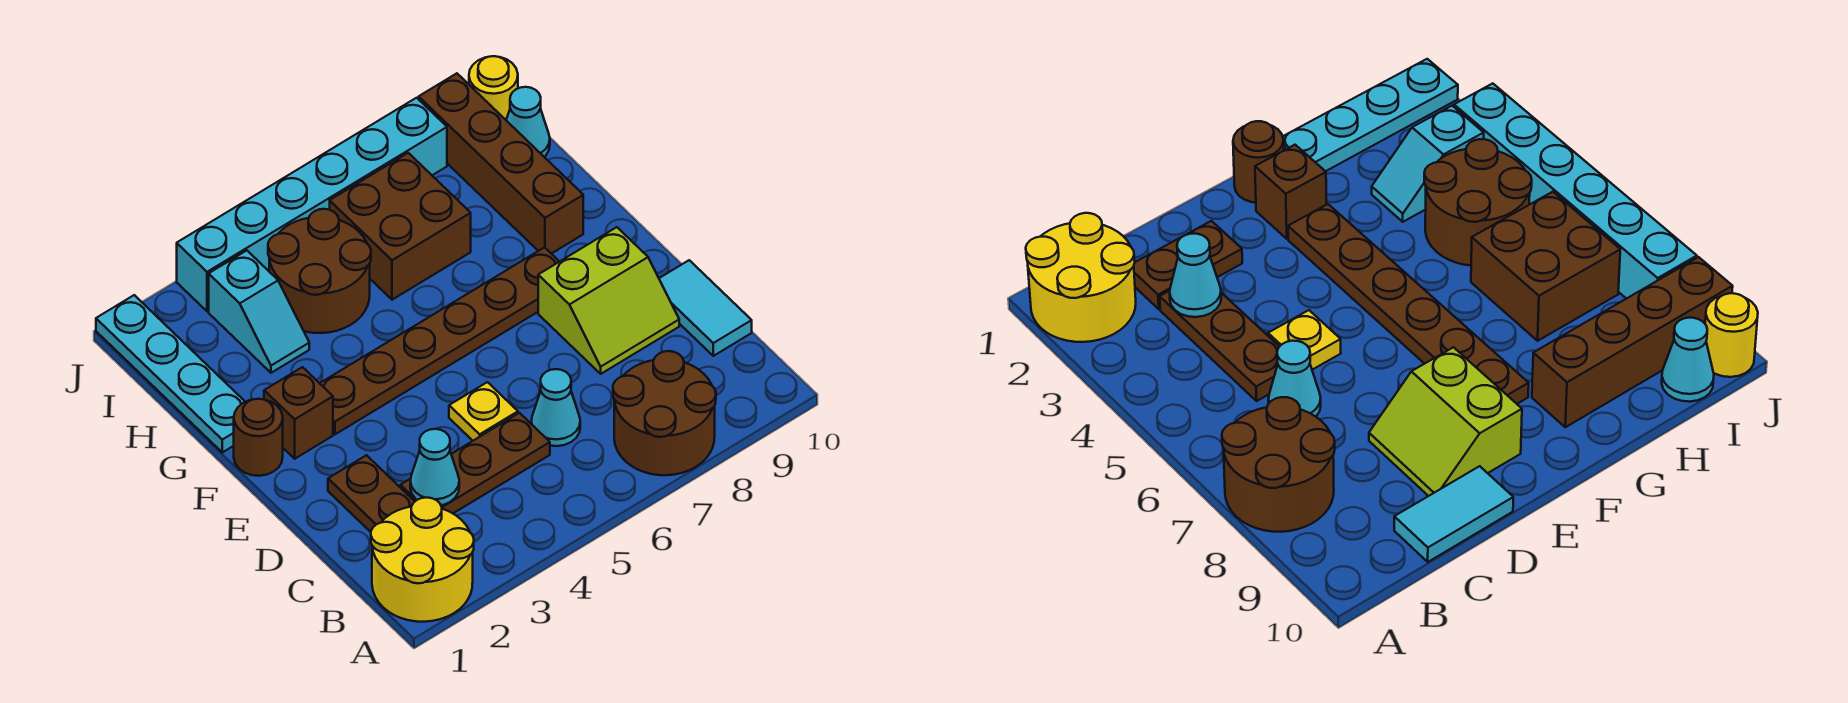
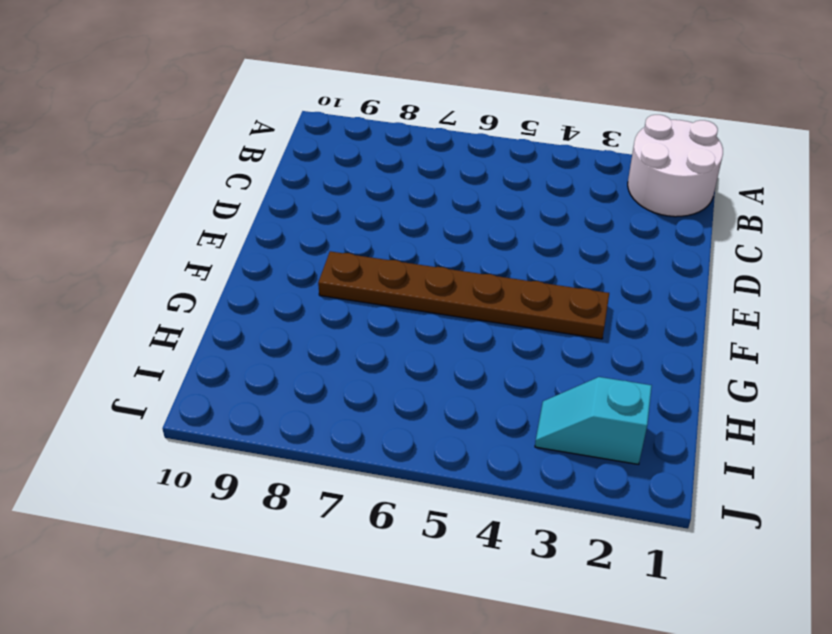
white 2x2 round brick [628,115,723,217] -> yellow 2x2 round brick [371,498,474,622]
cyan 1x2 slope [535,377,652,464] -> cyan 1x2 slope turned to [209,251,309,373]
none -> brown 2x2 round brick [613,351,716,475]
none -> brown 1x2 plate [328,455,415,532]
none -> brown 1x3 plate [400,413,550,513]

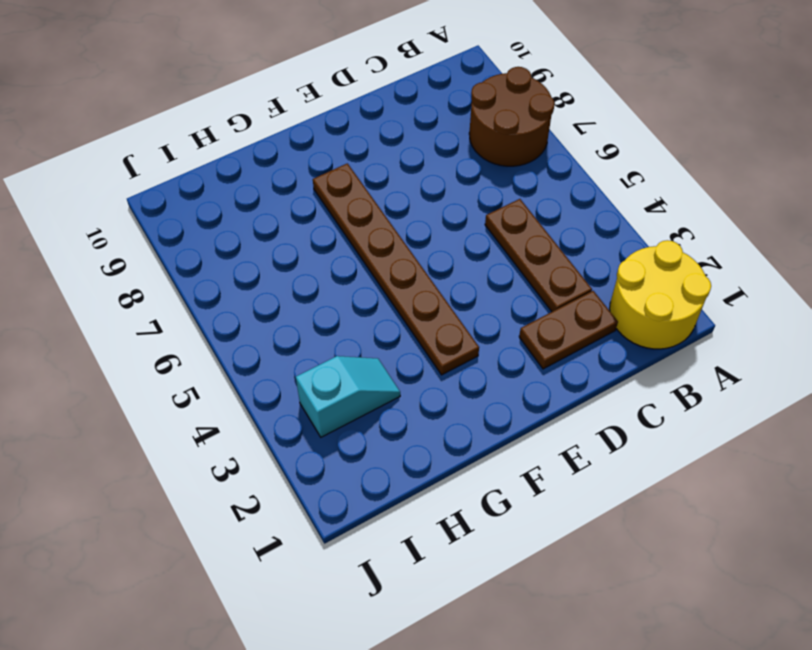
none -> cyan 1x1 cone [531,369,580,446]
none -> cyan 1x2 tile [659,260,752,356]
none -> yellow 1x1 plate [449,382,518,441]

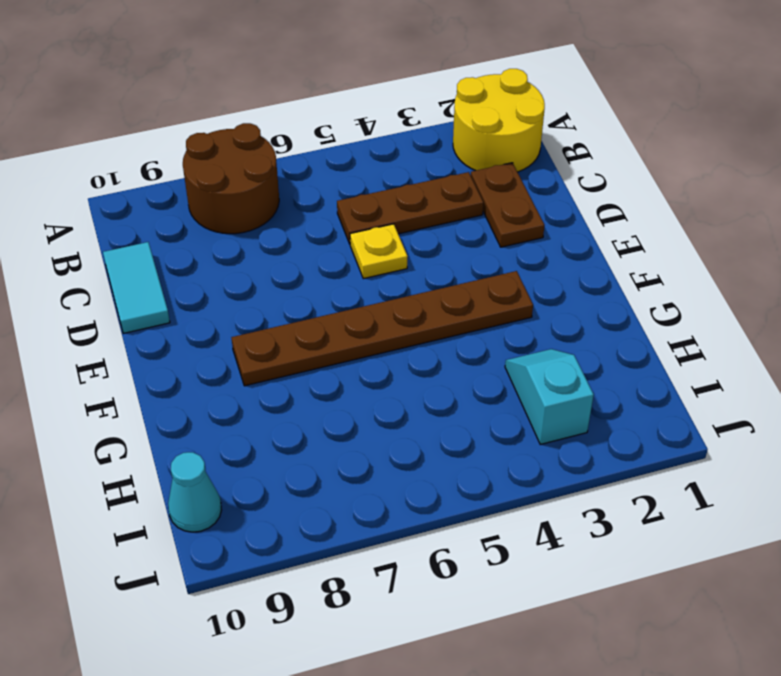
none -> cyan 1x1 cone [531,369,580,446]
none -> lime 2x2 slope [538,227,679,374]
none -> brown 1x1 round brick [234,399,283,476]

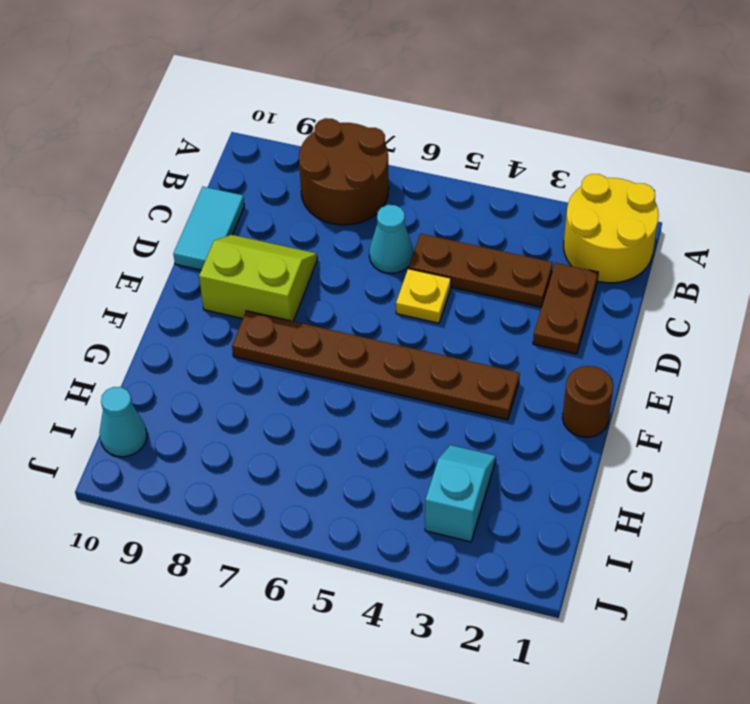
none -> brown 1x1 brick [264,367,333,459]
none -> cyan 1x4 plate [96,295,245,452]
none -> brown 1x4 brick [419,73,583,254]

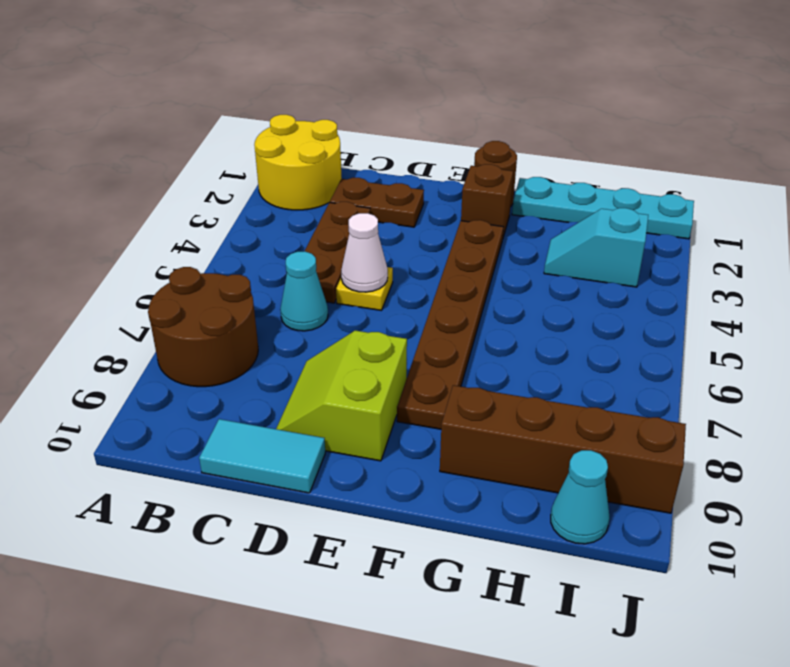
white 1x1 cone [341,213,388,292] -> none
none -> brown 2x2 round brick [268,209,371,333]
none -> brown 2x2 brick [330,153,471,300]
none -> cyan 1x6 brick [177,98,447,311]

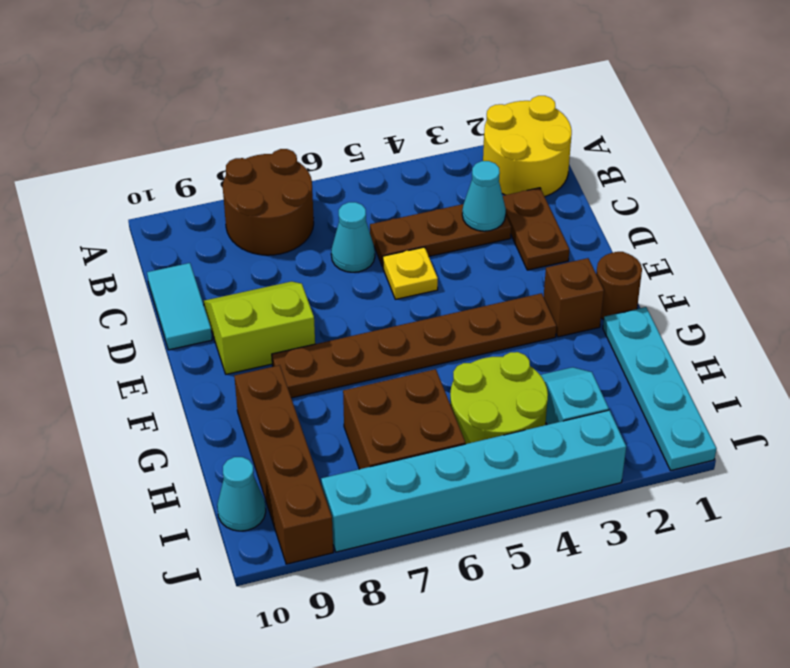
lime 2x2 round brick [450,352,548,444] -> brown 2x2 round brick [268,209,371,333]
none -> yellow 1x1 round brick [469,56,518,120]

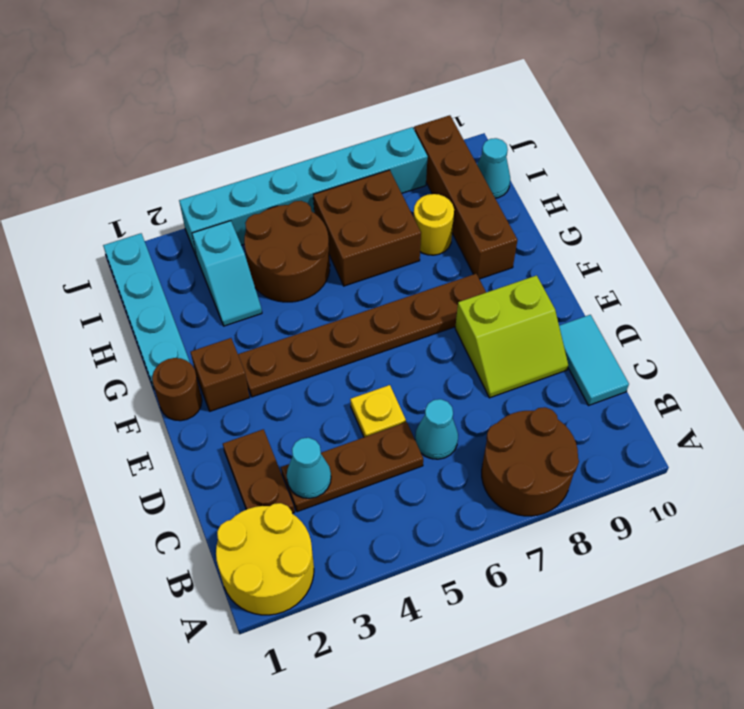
yellow 1x1 round brick [414,194,454,255] -> yellow 1x1 round brick moved to [469,56,518,120]

